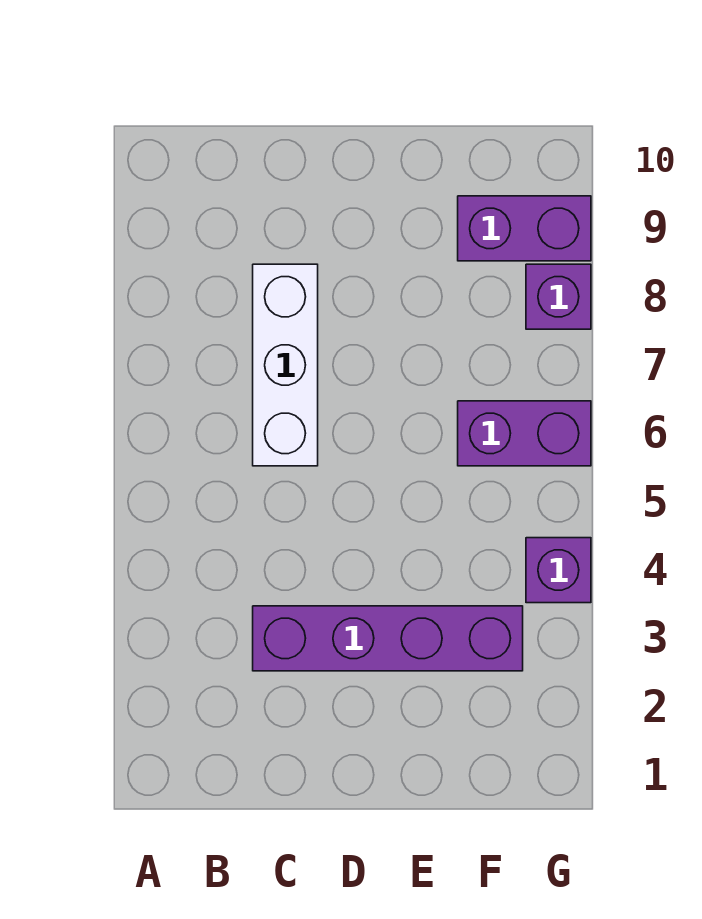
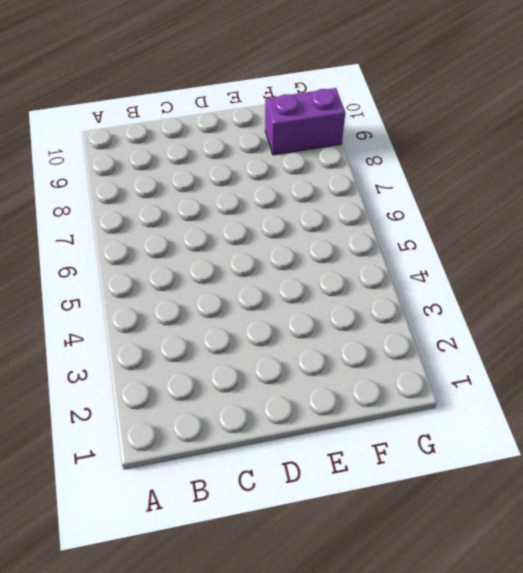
none -> purple 1x4 brick [253,606,523,671]
none -> white 1x3 brick [253,264,318,466]

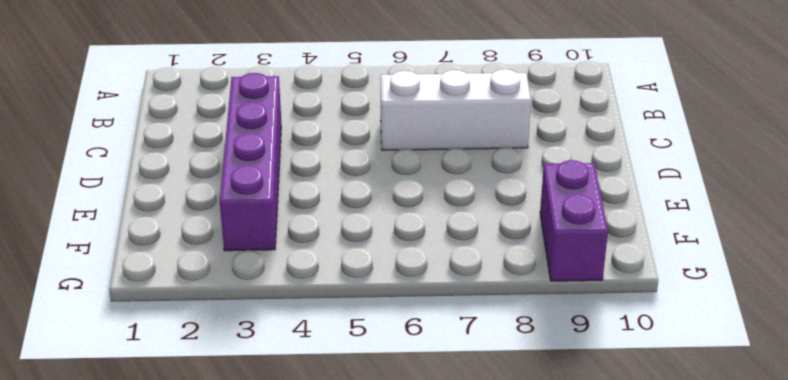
none -> purple 1x2 brick [458,401,591,466]
none -> purple 1x1 brick [526,538,591,603]

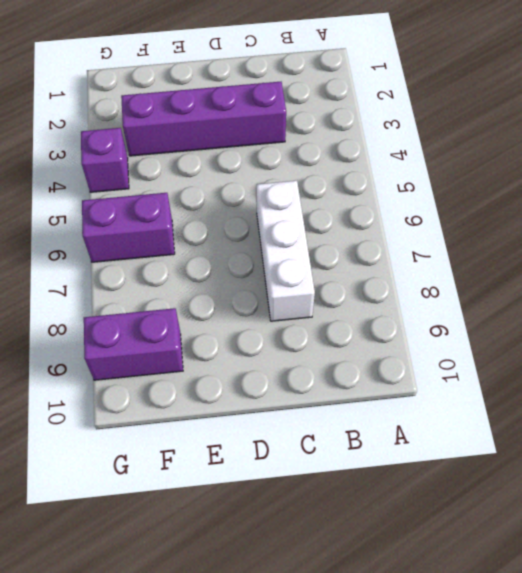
none -> purple 1x1 brick [526,264,591,329]

